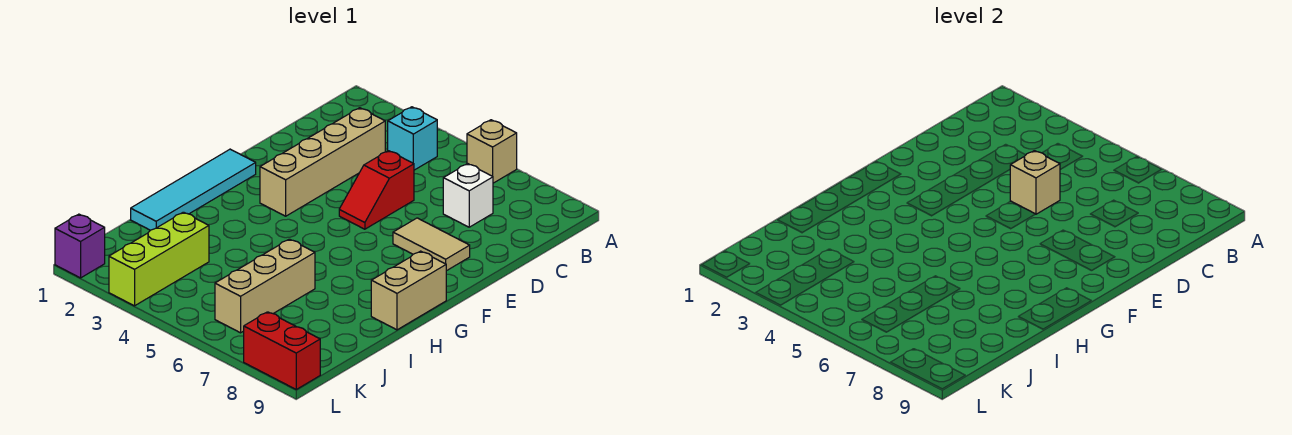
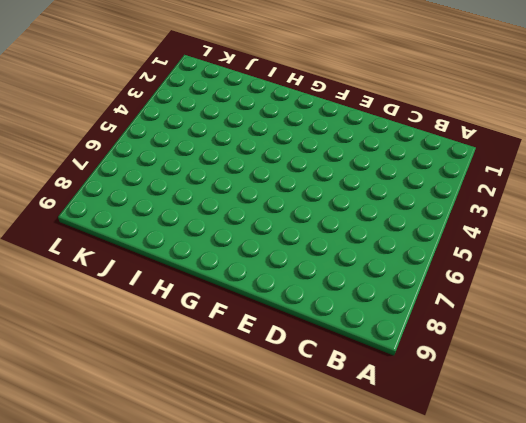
none -> tan 1x1 brick [467,120,517,183]
none -> cyan 1x1 brick [388,107,437,170]
none -> tan 1x4 brick [260,108,385,216]

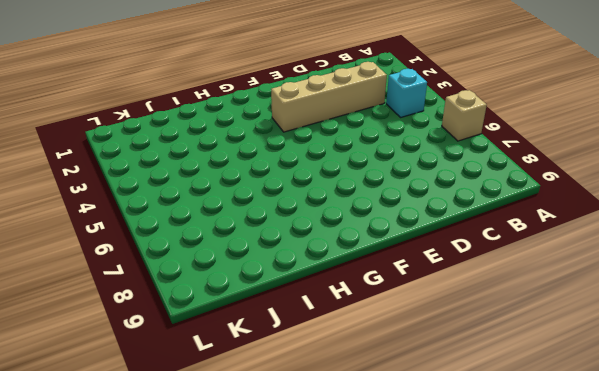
none -> white 1x1 brick [443,164,493,227]
none -> red 1x2 slope [339,151,414,229]
none -> tan 1x2 tile [393,218,470,271]

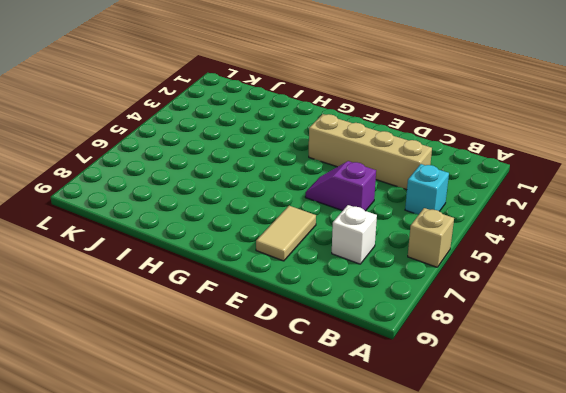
purple 1x2 slope [305,161,376,211] -> red 1x2 slope [339,151,414,229]
none -> cyan 1x4 tile [131,149,256,230]
none -> tan 1x2 brick [371,251,446,330]
none -> tan 1x3 brick [215,239,315,333]

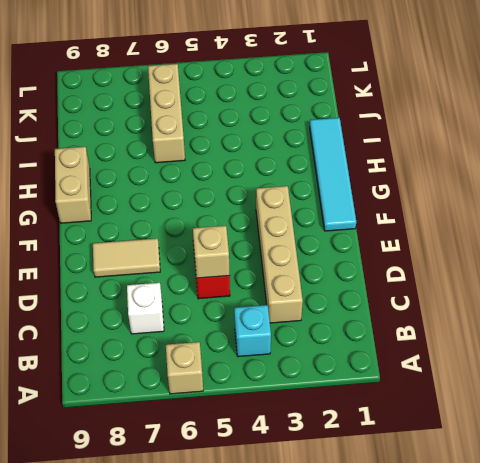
none -> lime 1x3 brick [109,212,209,306]
none -> purple 1x1 brick [55,214,105,278]
none -> red 1x2 brick [244,312,320,389]

